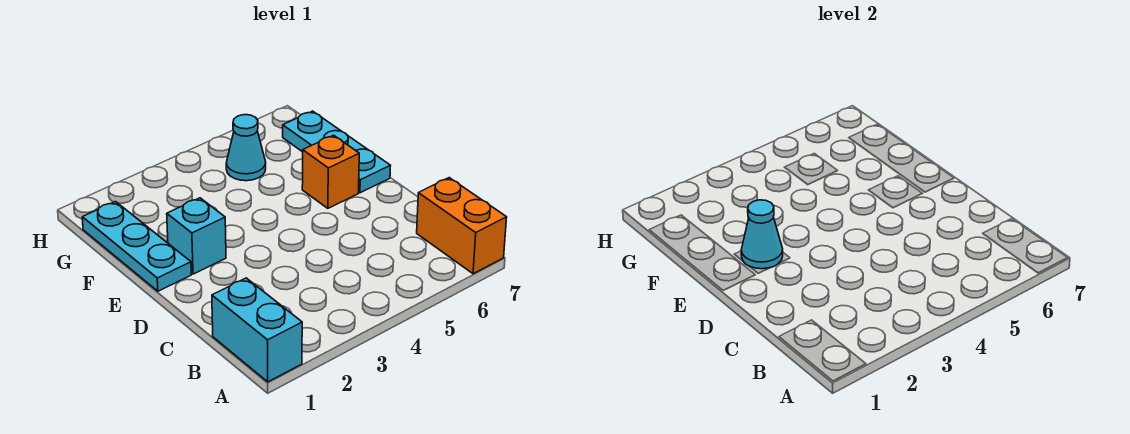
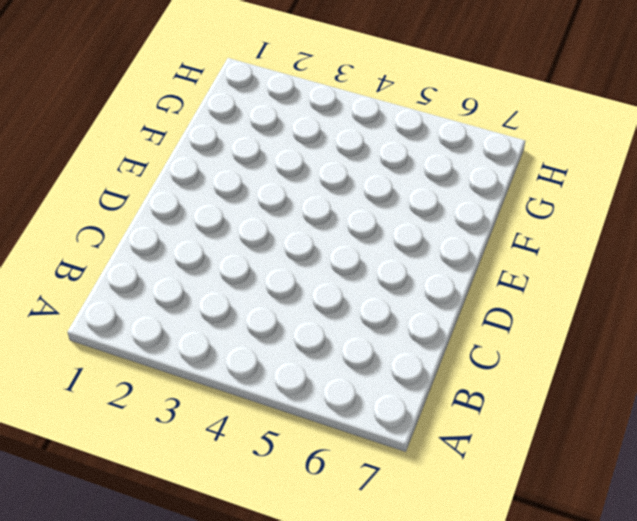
none -> cyan 1x2 brick [212,278,302,382]
none -> orange 1x2 brick [417,178,507,274]

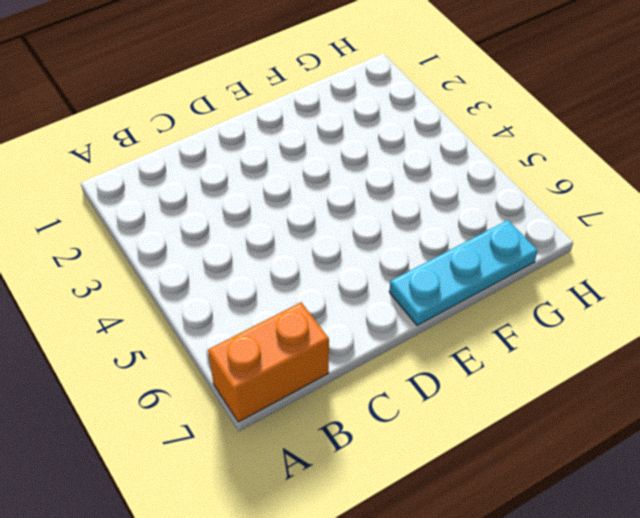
none -> cyan 1x2 brick [212,278,302,382]
none -> cyan 1x3 plate [82,202,191,291]

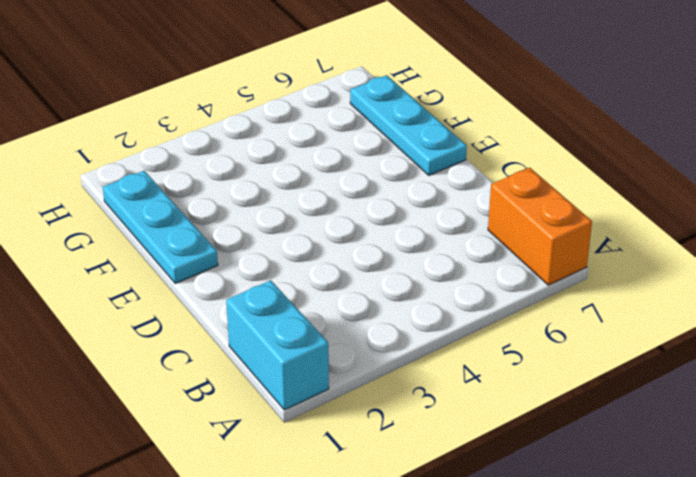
none -> cyan 1x1 brick [167,198,226,274]
none -> orange 1x1 brick [302,135,359,208]

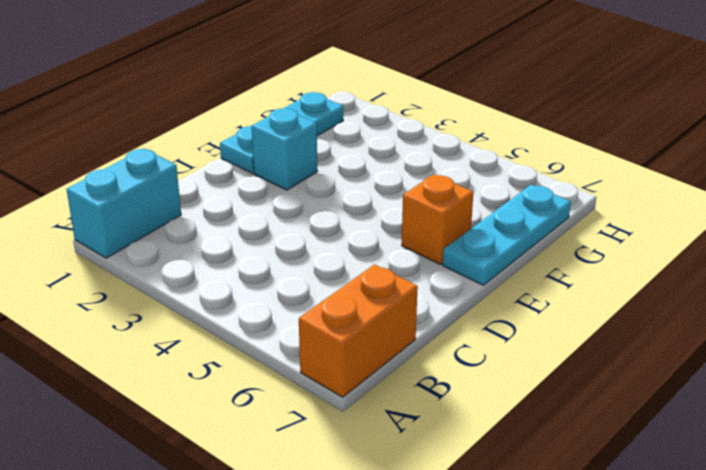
none -> cyan 1x1 cone [226,115,266,181]
none -> cyan 1x1 cone [741,200,783,269]

